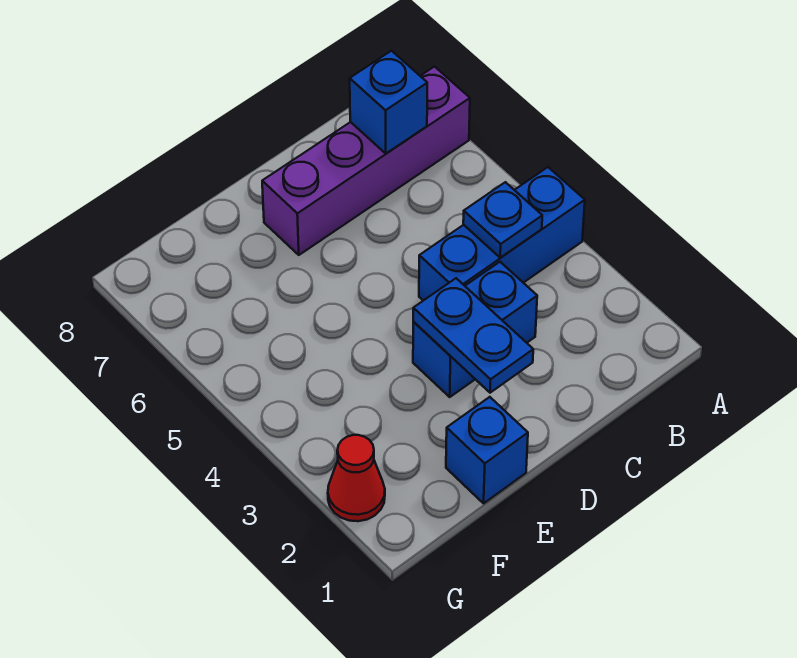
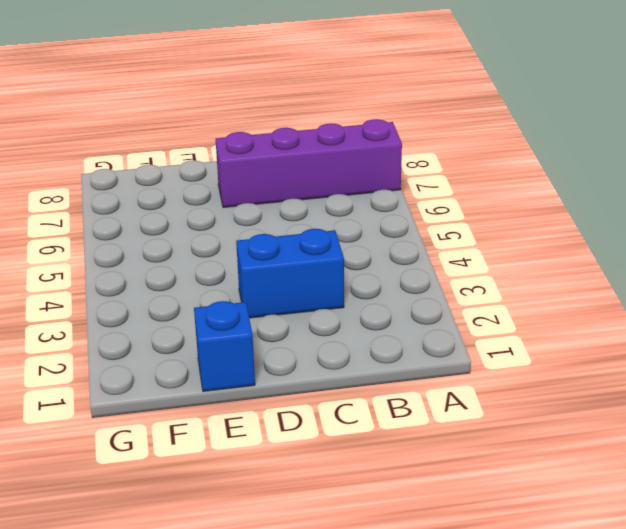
none -> blue 1x3 brick [419,167,585,301]
none -> red 1x1 cone [328,435,385,521]

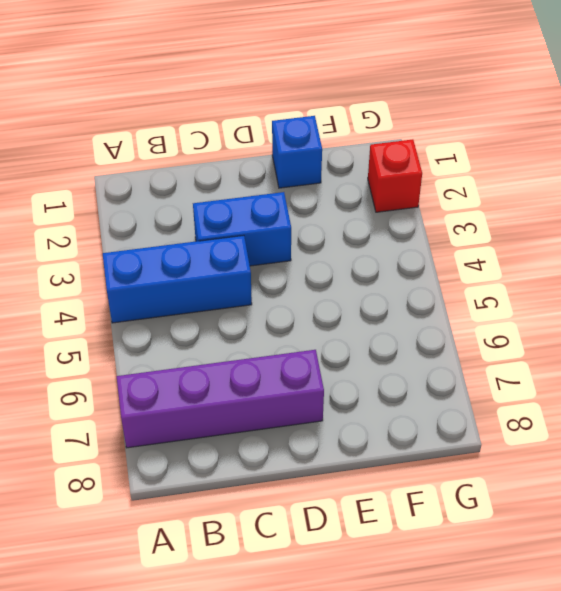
red 1x1 brick [368,139,422,212] -> red 1x1 cone [328,435,385,521]
none -> blue 1x1 plate [463,182,542,258]
none -> blue 1x1 brick [350,51,427,153]

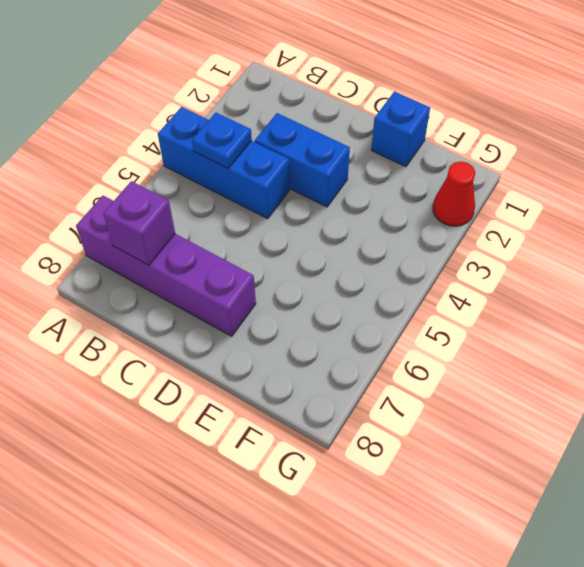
purple 1x1 brick [103,181,175,265] -> blue 1x1 brick [350,51,427,153]
none -> blue 1x2 plate [413,278,533,393]

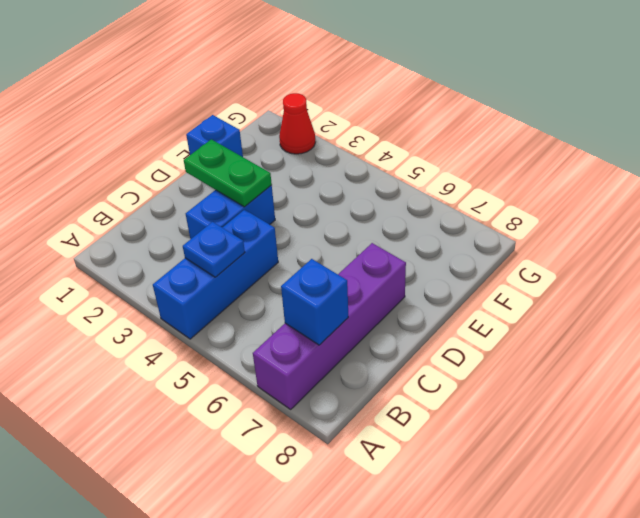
green 1x2 plate [184,139,272,207] -> blue 1x2 plate [413,278,533,393]

